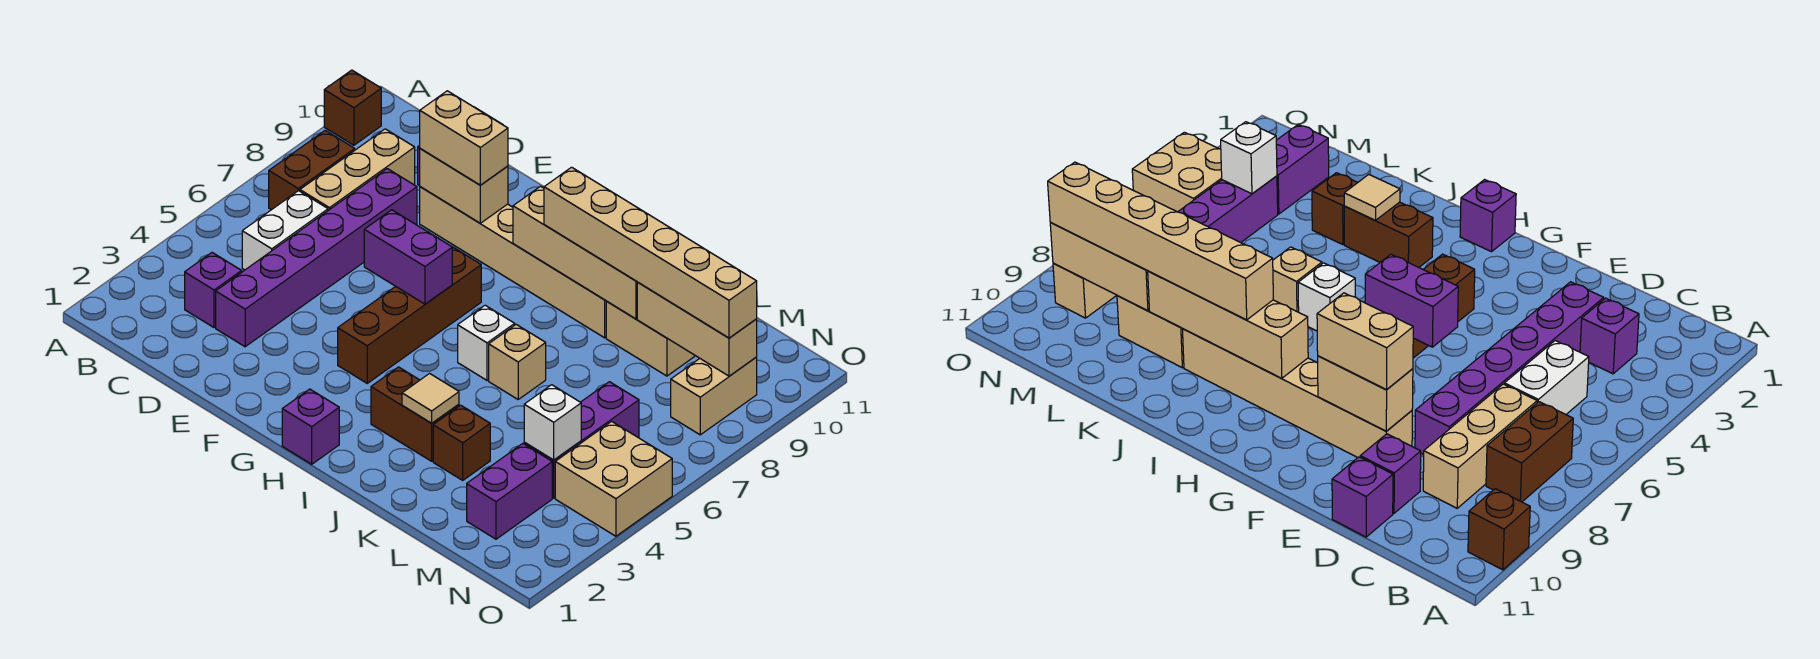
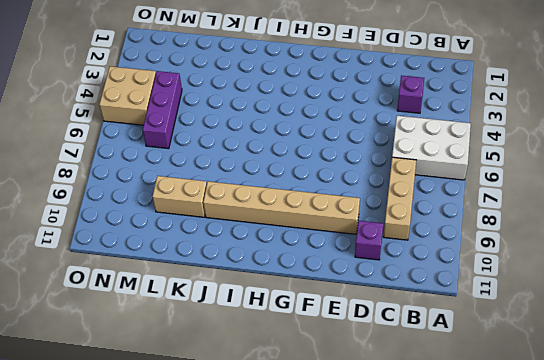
white 2x3 brick [392,116,471,180] -> white 1x2 brick [242,191,328,270]
none -> brown 1x1 brick [324,70,381,145]
none -> brown 1x2 brick [269,130,355,210]
none -> purple 1x6 brick [216,169,417,347]

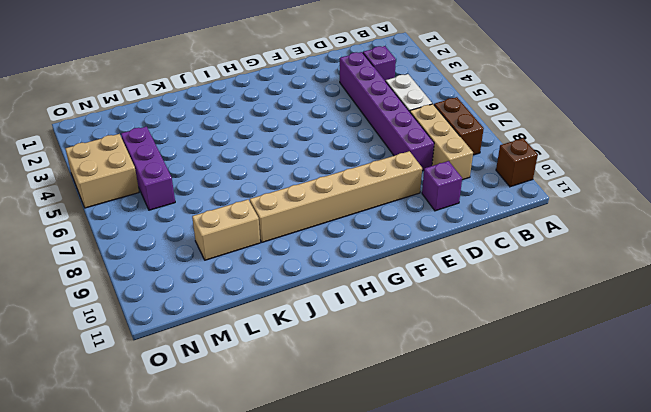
none -> purple 1x1 brick [1332,457,1393,537]
none -> brown 1x4 brick [338,247,481,383]
none -> purple 1x1 brick [282,389,339,464]

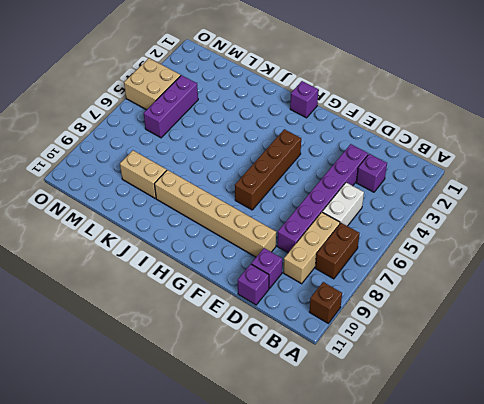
none -> brown 1x2 brick [371,367,459,461]
none -> white 1x1 brick [458,305,515,380]
none -> tan 1x1 brick [489,325,546,399]

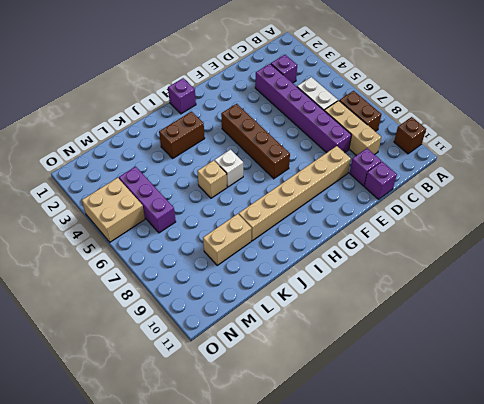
none -> brown 1x1 brick [433,405,490,480]
none -> purple 1x2 brick [467,444,552,539]
none -> tan 1x2 brick [671,357,757,435]

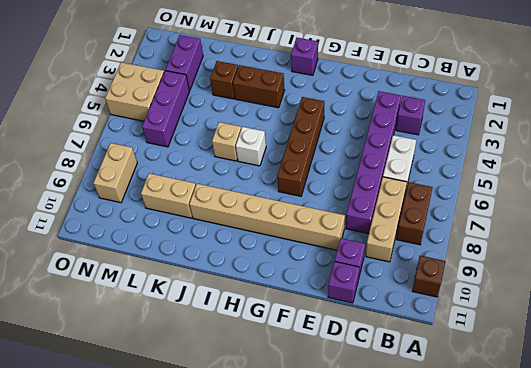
none -> tan 1x2 brick [420,149,508,223]
none -> purple 1x2 brick [364,210,452,304]
none -> tan 1x4 brick [513,186,637,319]

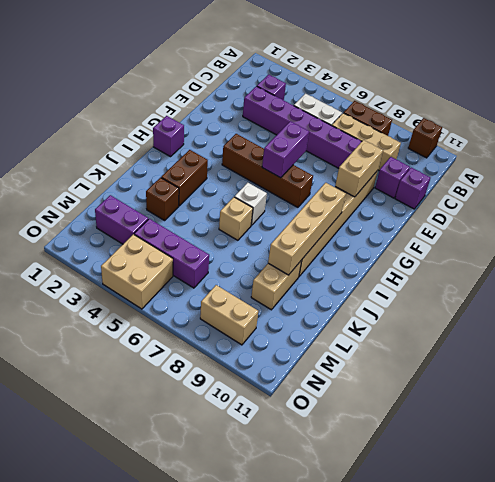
none -> tan 1x1 tile [402,373,459,423]
none -> tan 1x3 brick [637,282,757,376]
none -> white 1x1 brick [524,385,581,460]

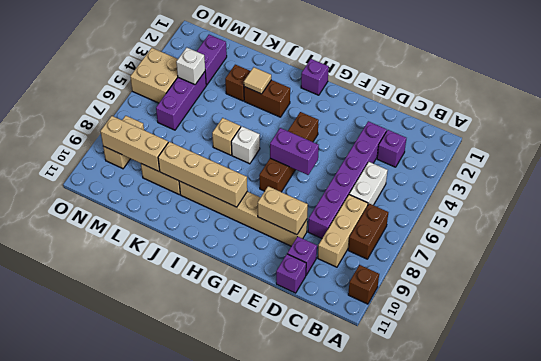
none -> tan 1x2 brick [420,91,508,185]
none -> tan 1x6 brick [544,167,757,338]

